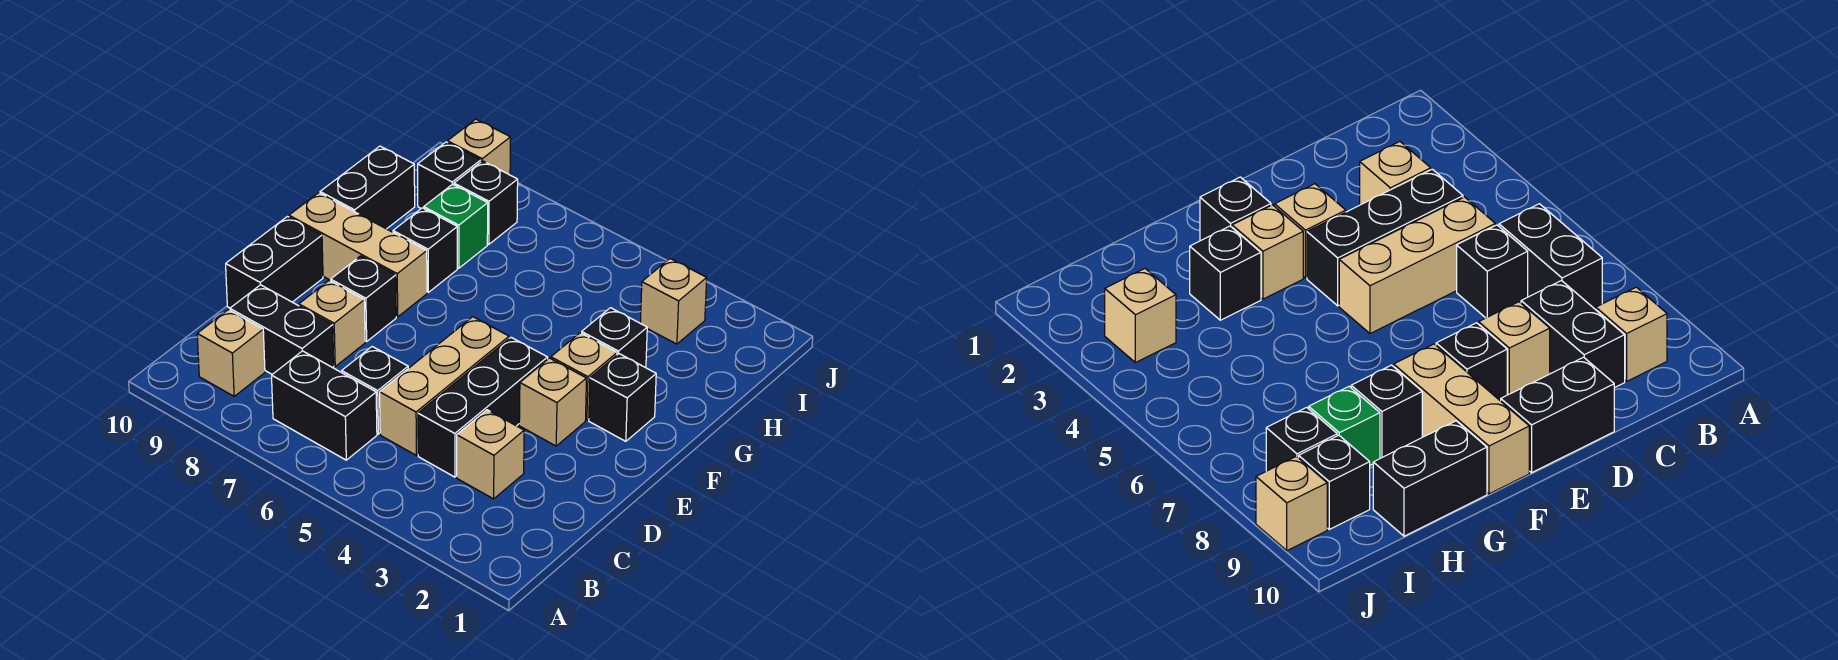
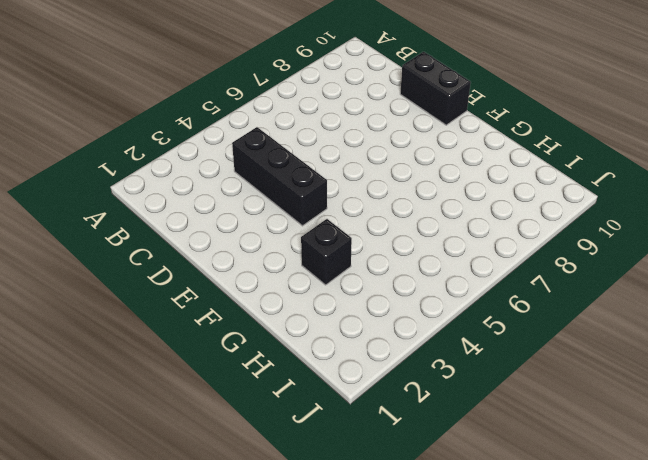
none -> black 1x2 brick [272,351,377,460]
none -> tan 1x1 brick [197,310,265,396]
none -> tan 1x1 brick [457,410,524,499]

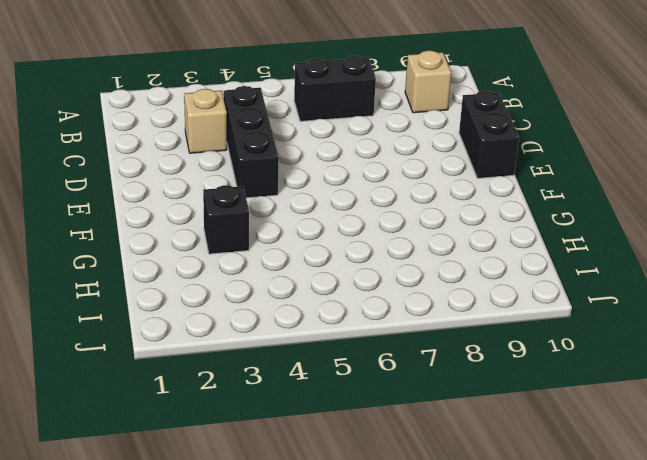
none -> tan 1x3 brick [380,317,509,455]
none -> black 1x1 brick [342,347,408,434]
none -> black 1x2 brick [230,285,334,374]

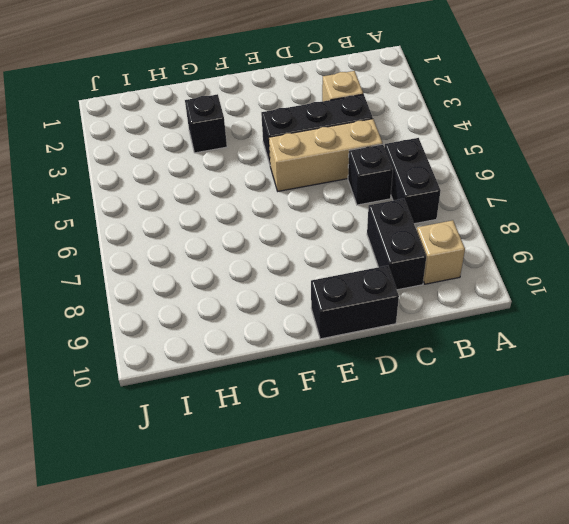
none -> tan 1x1 brick [299,281,365,366]
none -> tan 1x1 brick [519,358,586,446]
none -> black 1x1 brick [331,256,396,341]

